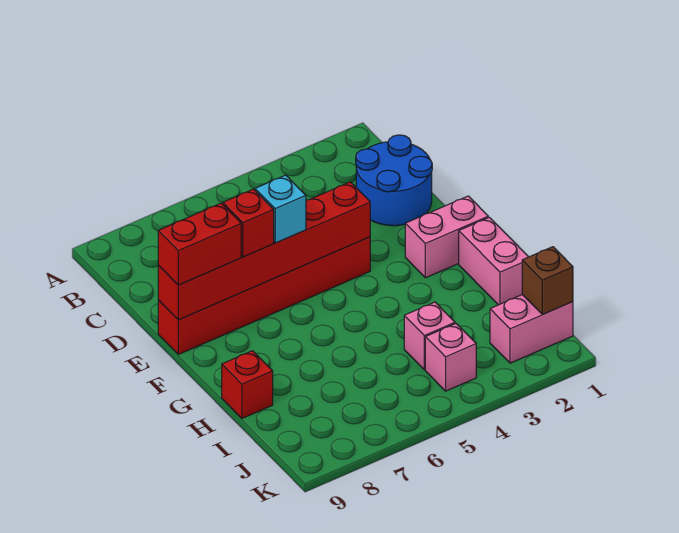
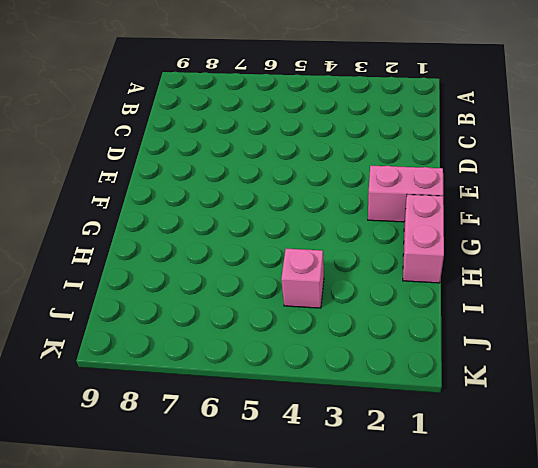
none -> blue 2x2 round brick [356,135,432,226]
none -> red 1x6 brick [158,237,370,354]
none -> red 1x1 brick [222,351,273,418]

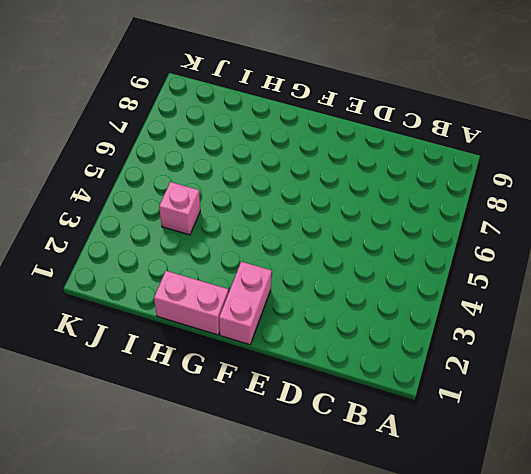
none -> blue 2x2 round brick [356,135,432,226]
none -> red 1x6 brick [158,237,370,354]
none -> red 1x1 brick [222,351,273,418]

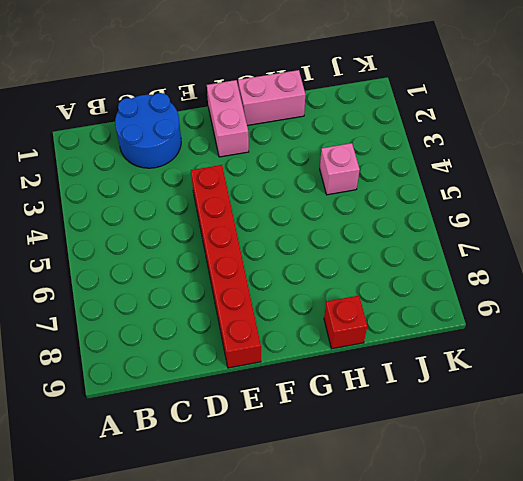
none -> pink 1x2 brick [490,295,573,363]
none -> pink 1x1 brick [425,324,476,391]
none -> red 1x6 brick [158,182,370,320]

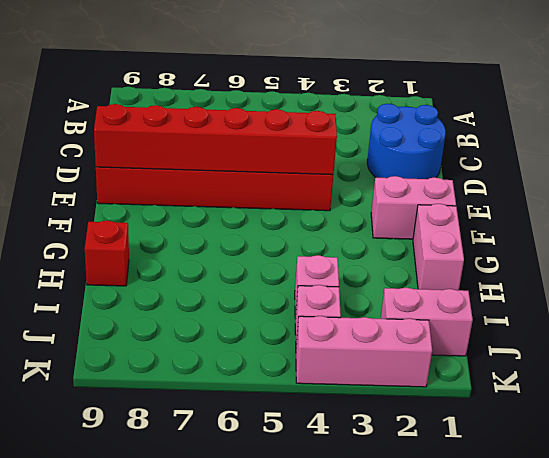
pink 1x3 brick [296,316,432,387] -> none
none -> brown 1x1 brick [522,247,573,314]
none -> cyan 1x1 brick [255,175,306,243]
none -> red 1x1 brick [223,189,274,257]

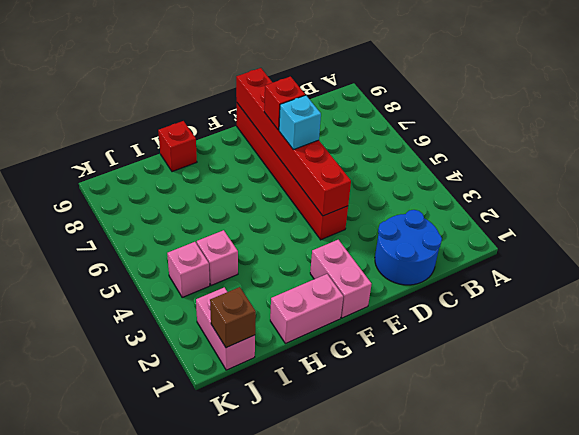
none -> red 1x2 brick [158,203,241,285]

